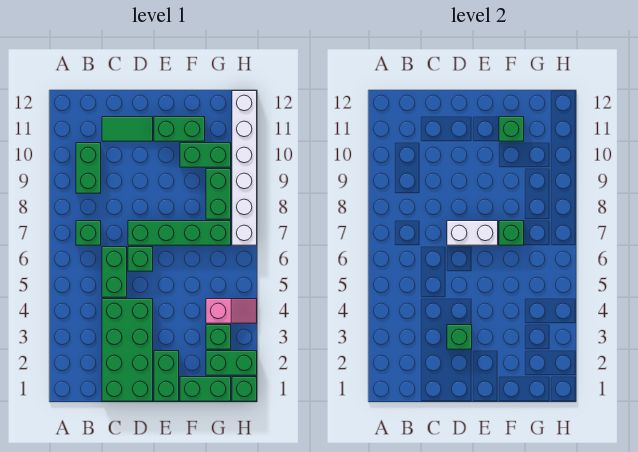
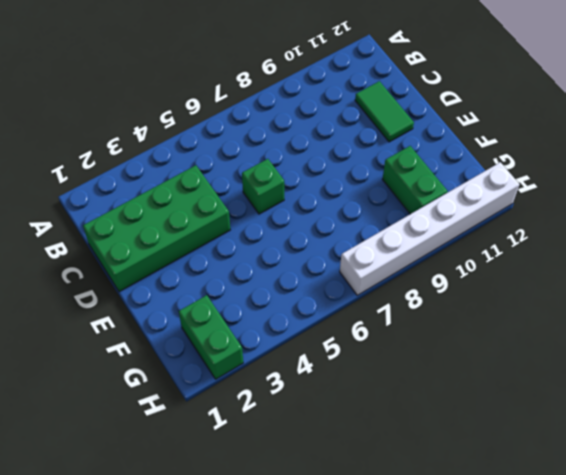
none -> green 1x1 brick [76,221,101,245]
none -> green 1x2 brick [76,143,101,193]
none -> green 1x2 brick [102,247,127,297]

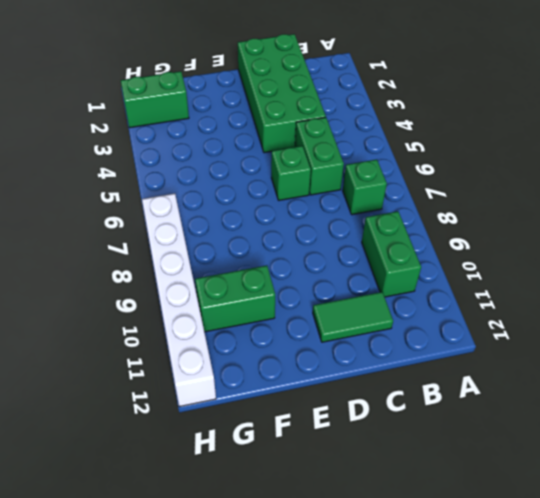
none -> green 1x4 brick [128,221,231,245]
none -> green 1x2 brick [154,351,179,401]
none -> green 1x2 brick [154,117,205,141]

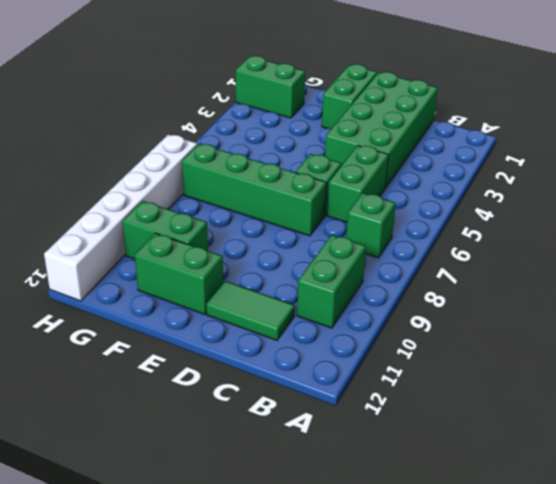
none -> green 1x2 brick [180,377,231,401]
none -> green 1x1 brick [206,325,231,349]
none -> pink 1x2 slope [206,299,257,323]

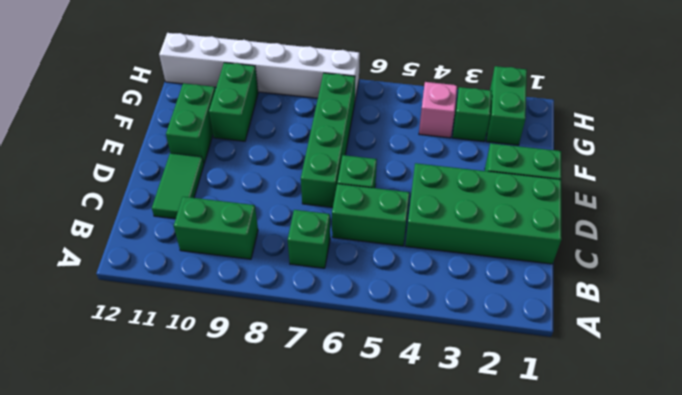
none -> green 1x2 brick [180,377,231,401]
none -> green 1x2 brick [206,169,231,219]
none -> green 1x1 brick [232,377,257,401]

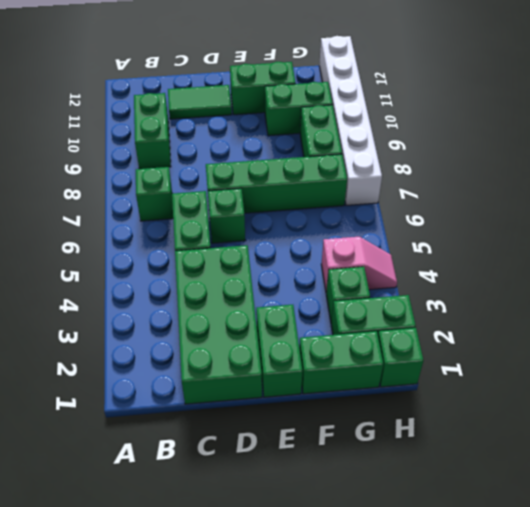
none -> green 1x1 brick [447,325,472,349]
none -> white 1x2 brick [447,221,498,245]
none -> green 1x1 brick [499,221,524,245]

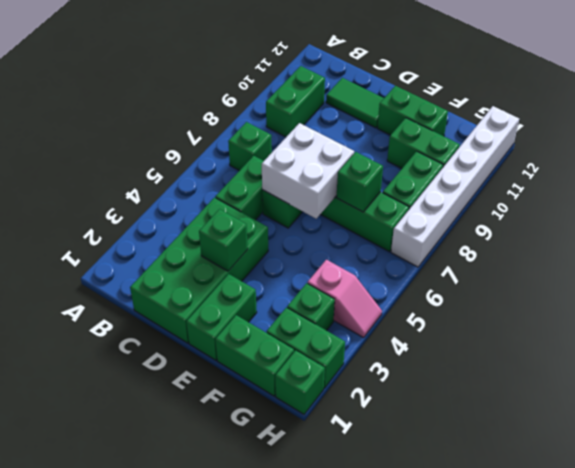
white 2x2 brick [262,123,354,218] -> white 1x2 brick [447,221,498,245]
none -> green 1x1 brick [499,117,524,141]

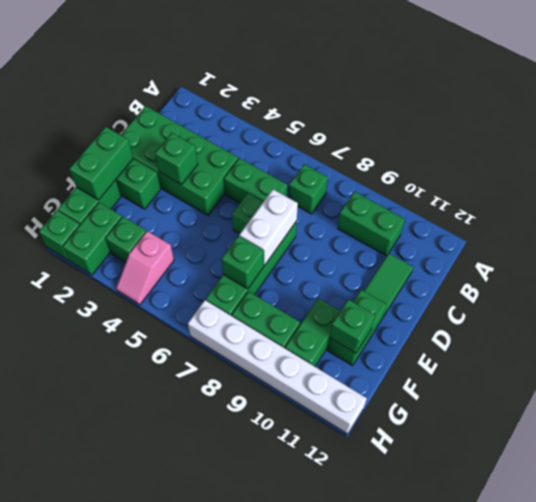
green 1x2 brick [69,127,133,200] -> none

